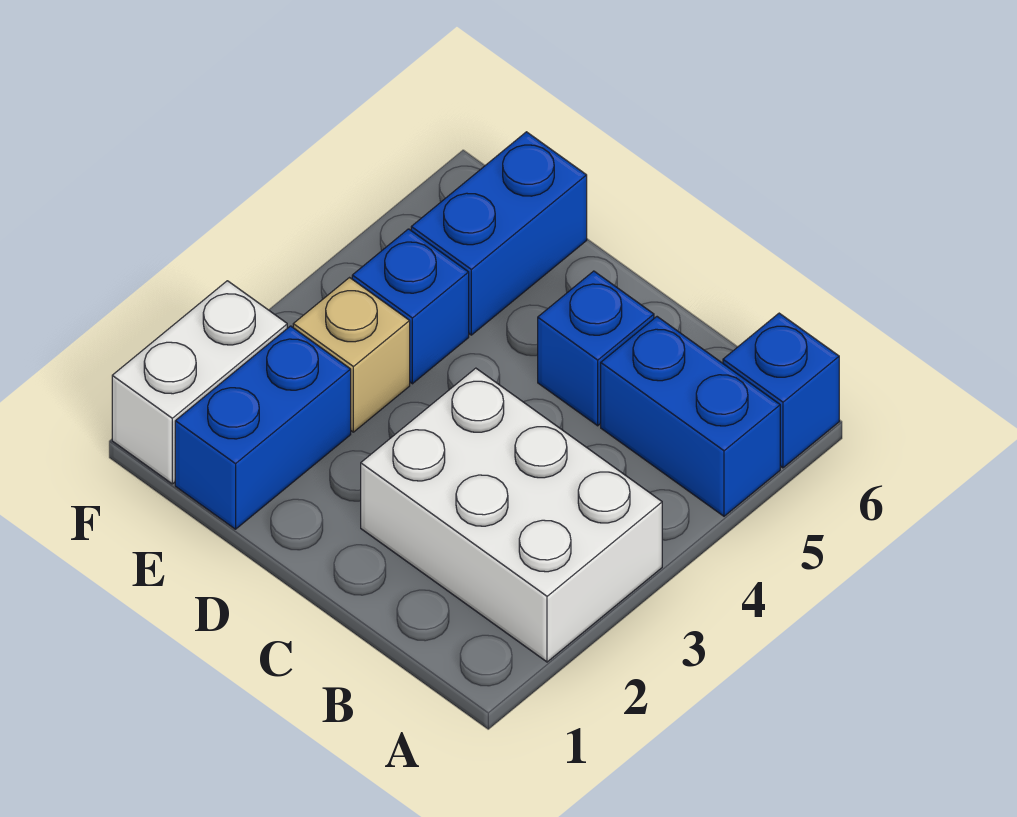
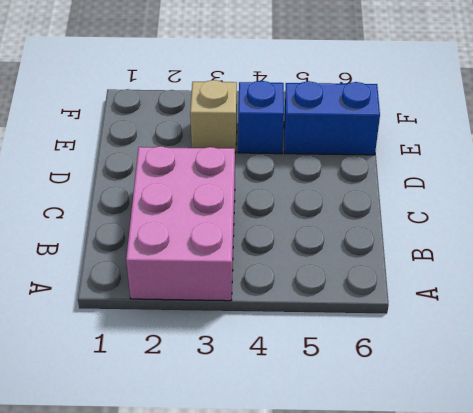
pink 2x3 brick [126,146,235,301] -> white 2x3 brick [361,368,662,662]
none -> blue 1x2 brick [601,317,780,516]
none -> blue 1x1 brick [723,313,839,468]

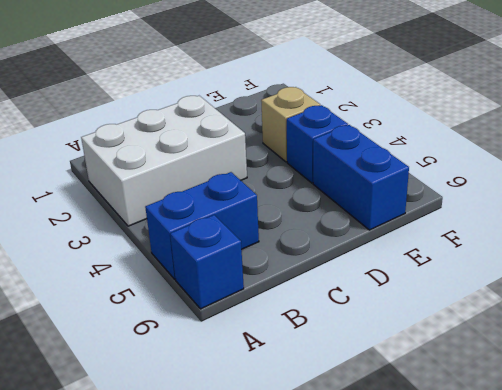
none -> blue 1x1 brick [538,271,654,426]
none -> blue 1x2 brick [175,326,351,529]

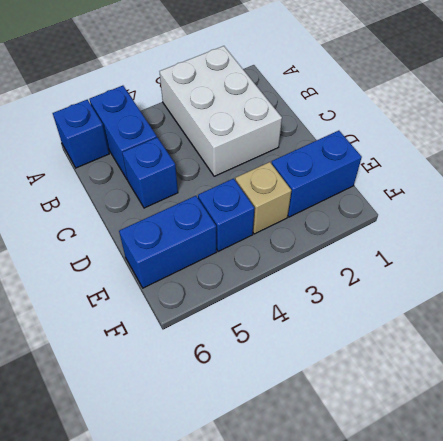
none -> white 1x2 brick [112,281,287,484]

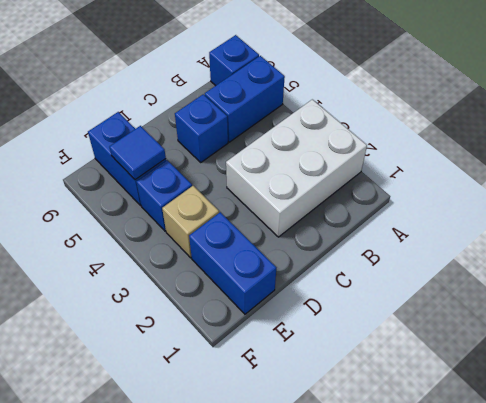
blue 1x1 tile [109,126,166,180] -> none
none -> white 1x2 brick [112,281,287,484]

